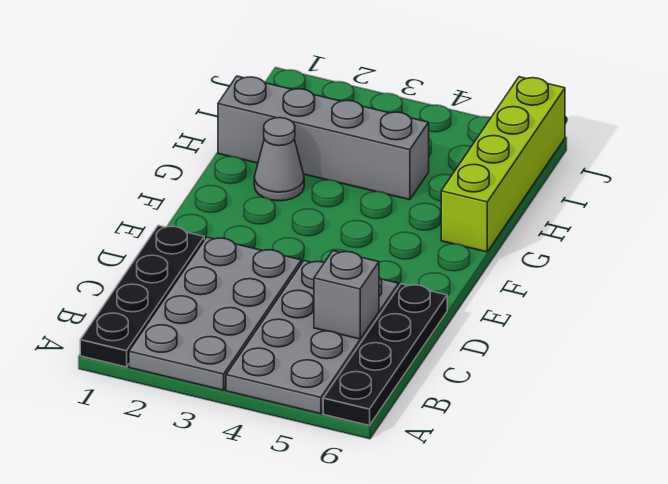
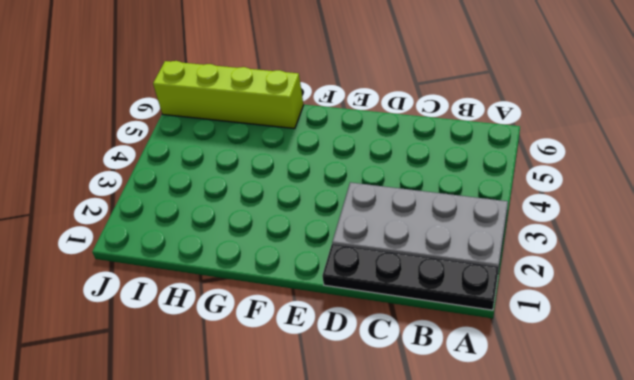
none -> grey 2x4 plate [226,261,399,414]
none -> black 1x4 plate [323,284,447,425]

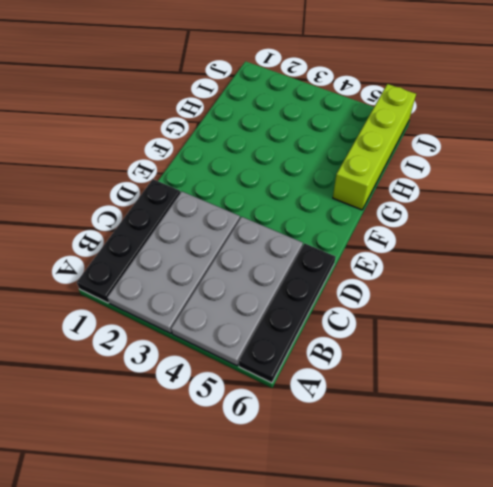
none -> grey 1x1 cone [254,118,304,201]
none -> grey 1x4 brick [218,76,429,200]

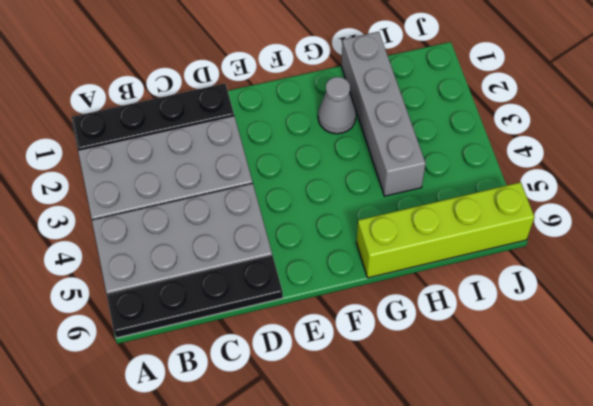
none -> grey 1x1 brick [314,251,379,339]

